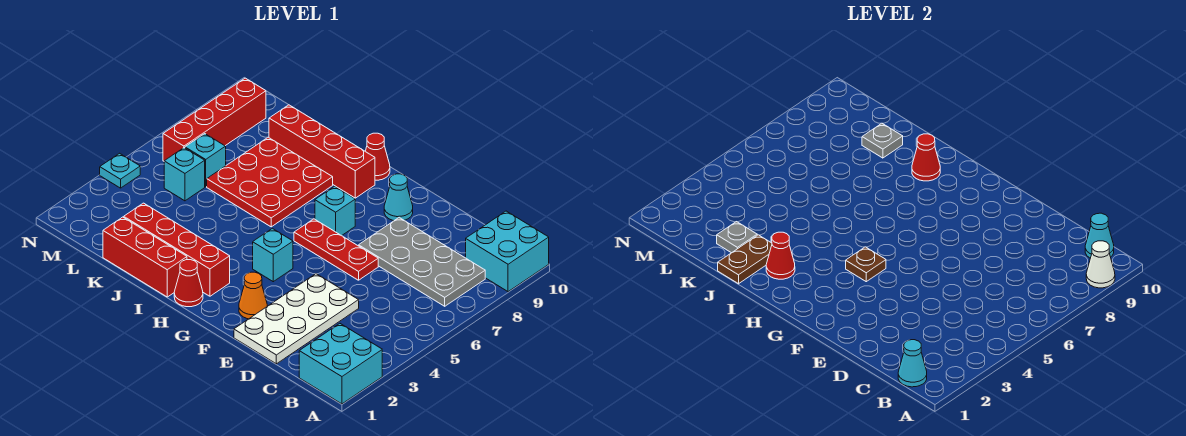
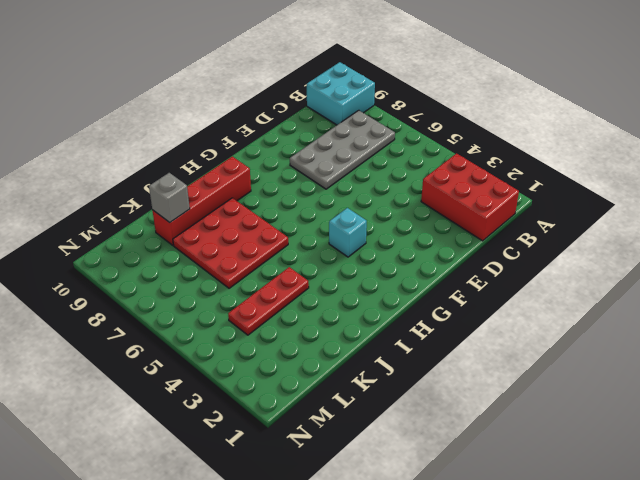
red 2x3 brick [421,153,519,241] -> cyan 2x2 brick [299,324,382,404]
red 1x3 plate [228,267,309,335] -> red 1x3 plate moved to [294,219,378,280]
grey 1x1 brick [149,173,190,222] -> grey 1x1 plate [862,123,903,158]
none -> white 2x4 plate [234,274,359,364]
none -> orange 1x1 cone [239,272,267,319]
none -> cyan 1x1 cone [384,174,413,221]

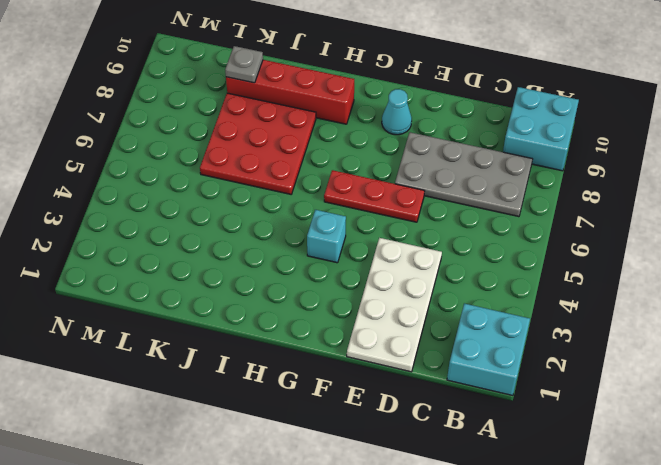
none -> orange 1x1 cone [239,272,267,319]
none -> cyan 1x1 brick [315,186,355,236]
none -> red 1x1 cone [174,260,203,307]

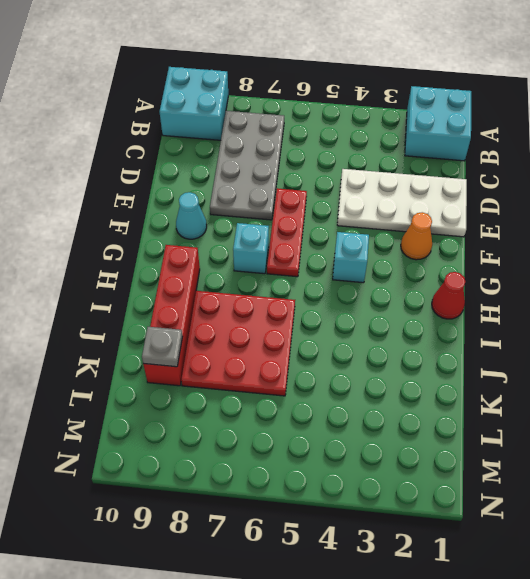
none -> red 1x4 brick [124,203,230,296]
none -> red 1x1 cone [365,133,390,180]
none -> red 1x3 brick [103,217,187,297]

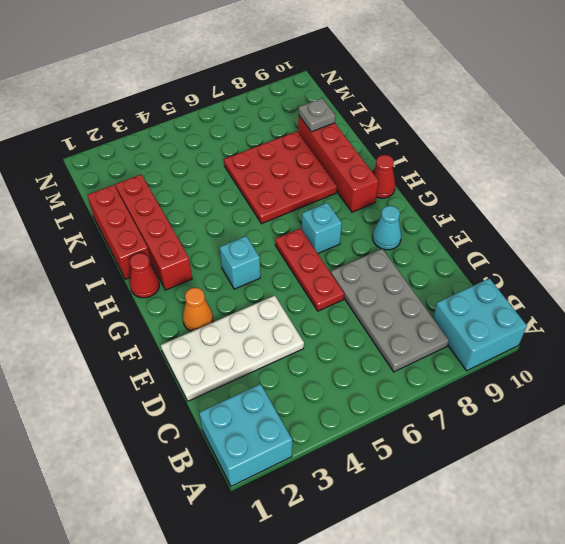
none -> cyan 1x1 brick [164,148,205,201]
none -> cyan 1x1 brick [185,134,226,187]
none -> red 1x4 brick [163,78,266,161]

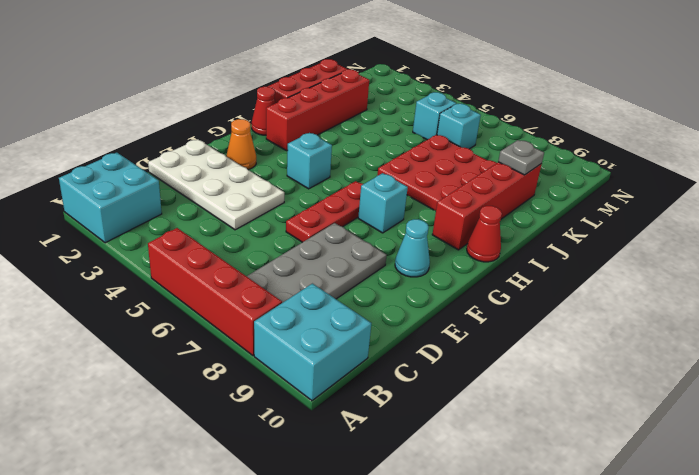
red 1x4 brick [148,228,282,356] -> red 1x4 brick moved to [163,78,266,161]
none -> cyan 1x1 plate [100,153,140,188]
none -> white 1x1 cone [1086,241,1115,288]
none -> cyan 1x1 cone [898,340,927,387]

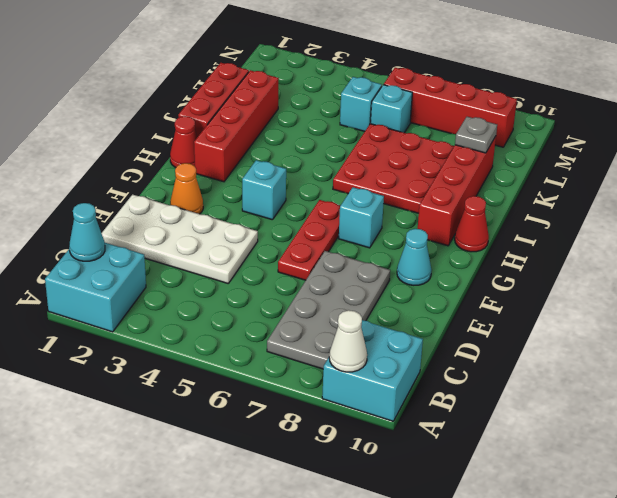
none -> cyan 1x1 plate [100,153,140,188]
none -> cyan 1x1 cone [1085,213,1114,258]
none -> brown 1x1 plate [846,247,886,282]

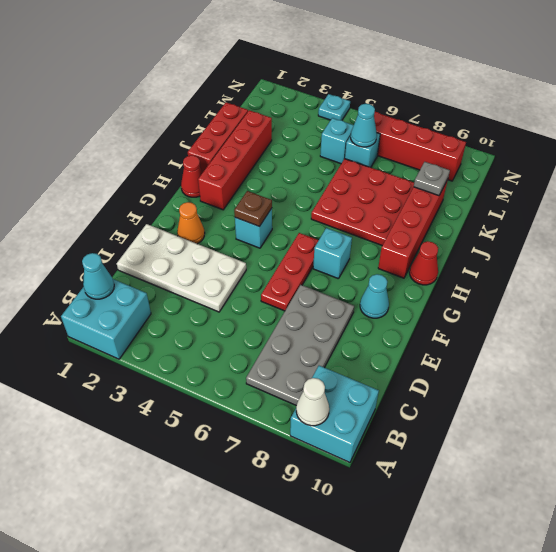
cyan 1x1 cone [351,104,377,147] -> cyan 1x1 cone moved to [1085,213,1114,258]
none -> red 1x1 cone [766,232,795,279]
none -> red 1x1 cone [912,134,940,181]
none -> brown 1x2 plate [718,235,772,284]

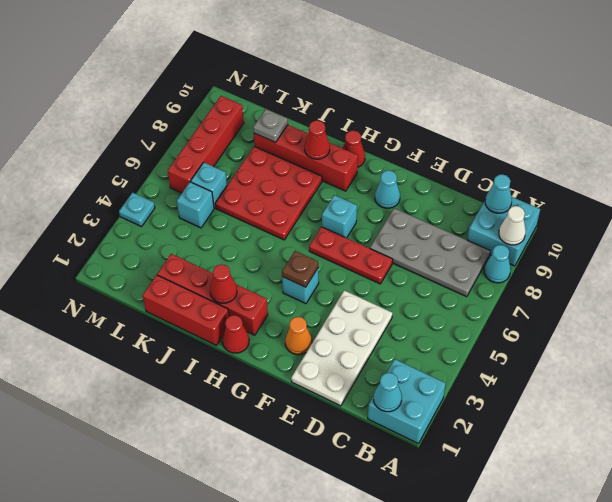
cyan 1x1 cone [484,245,511,283] -> none
none -> brown 1x2 plate [718,235,772,284]
none -> grey 1x1 plate [717,222,757,253]

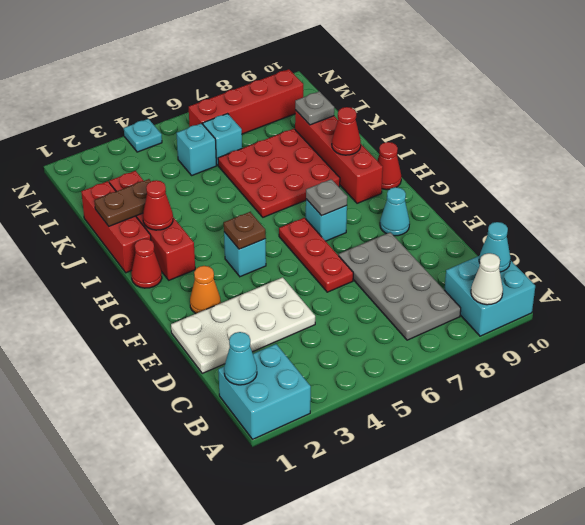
grey 1x1 plate [306,179,347,216] -> grey 1x1 plate moved to [717,222,757,253]

